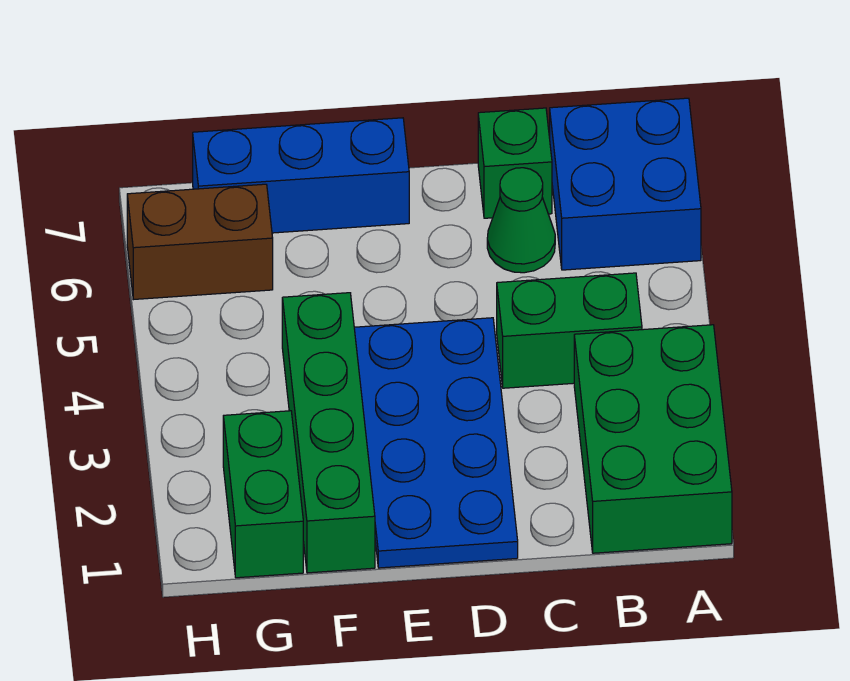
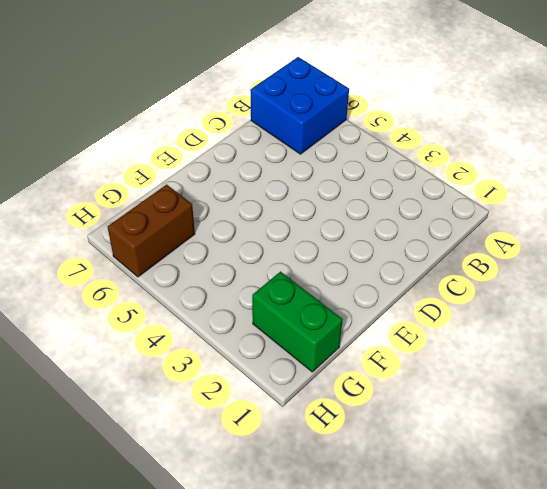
none -> green 2x3 brick [574,325,732,553]
none -> green 1x2 brick [497,273,642,388]

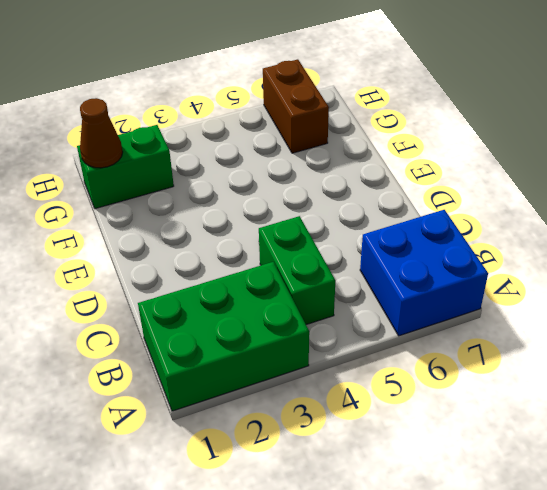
brown 1x1 cone [80,98,123,168] -> none
none -> green 1x1 cone [487,168,555,273]
none -> green 1x1 brick [478,108,552,218]

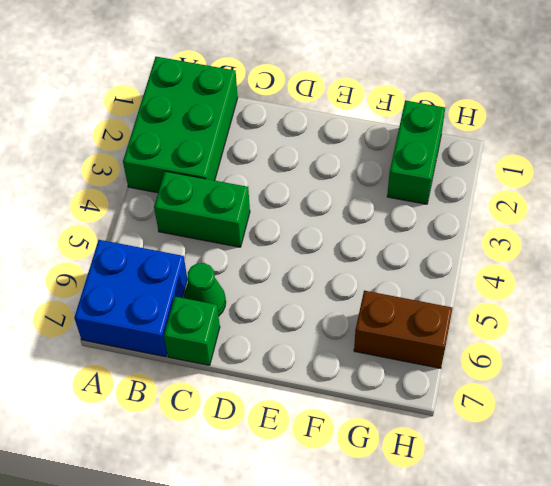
none -> blue 2x4 plate [354,318,518,568]
none -> blue 1x3 brick [193,118,409,233]

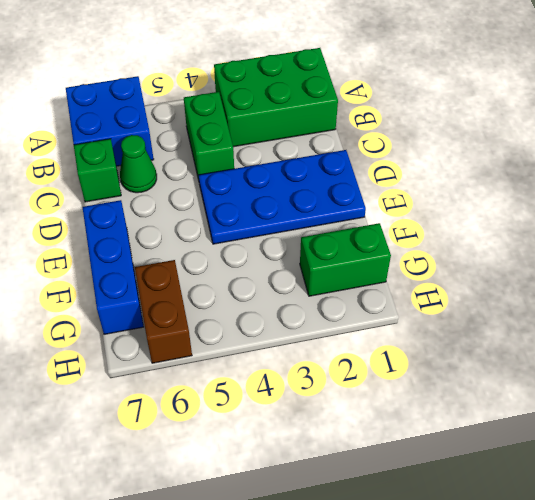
none -> green 1x4 brick [282,293,375,573]

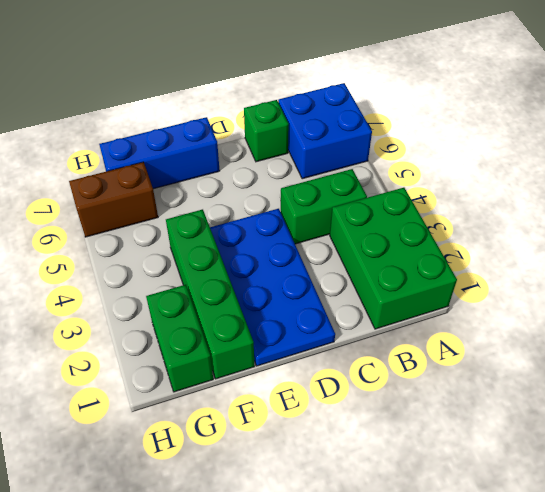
none -> green 1x1 cone [487,168,555,273]

